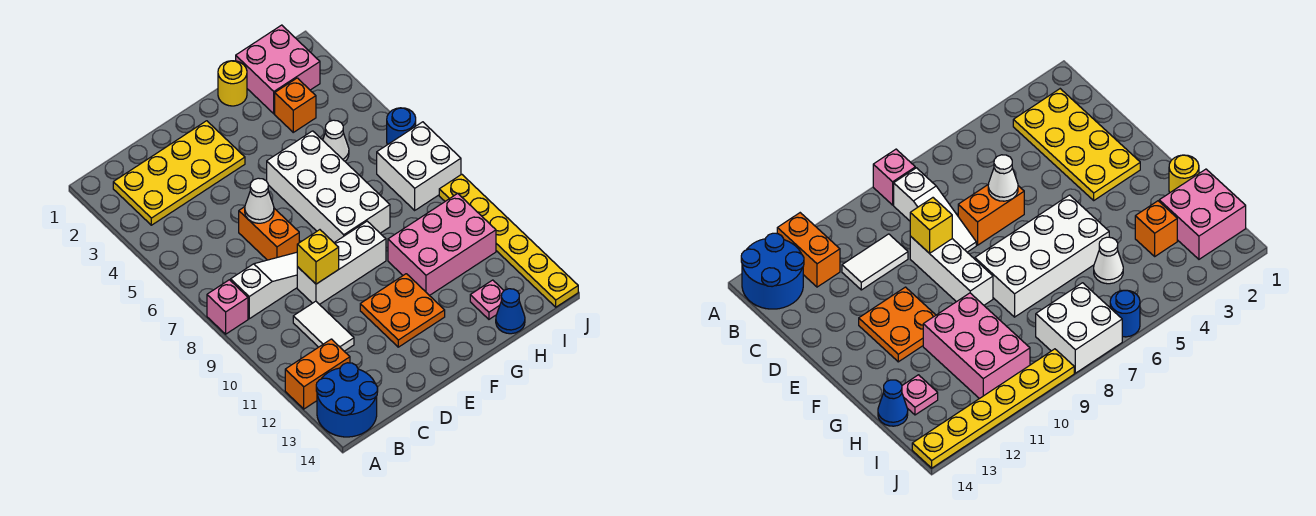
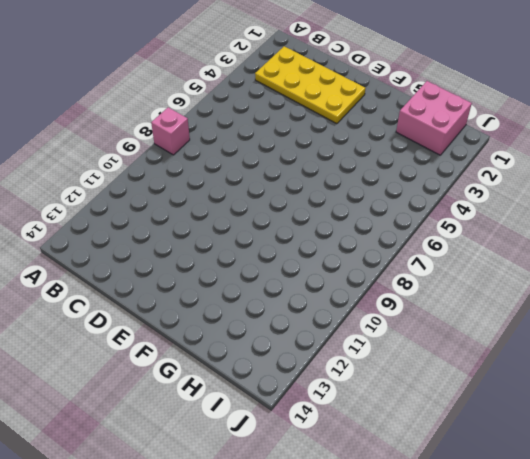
none -> orange 1x2 brick [285,339,350,409]
none -> blue 2x2 round brick [316,363,378,437]
none -> white 1x3 slope [231,252,298,319]

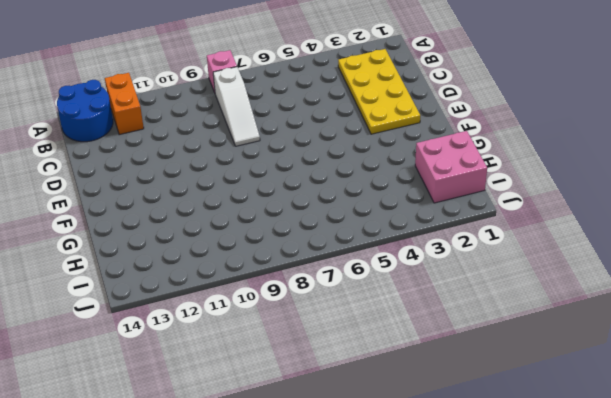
none -> white 1x2 tile [293,301,354,351]
none -> orange 1x2 brick [239,207,299,260]
none -> white 1x3 brick [297,221,386,305]

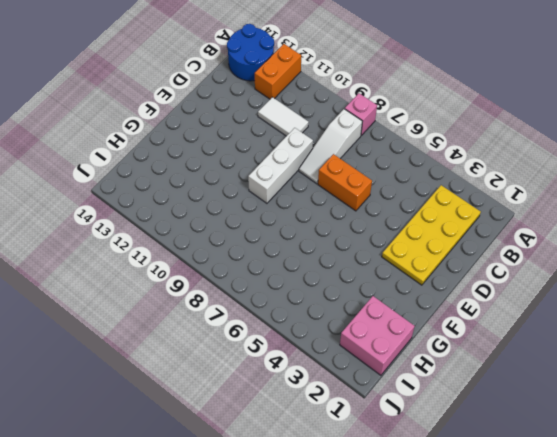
none -> orange 2x2 plate [360,274,445,347]
none -> white 2x4 brick [267,131,390,242]
none -> yellow 1x1 round brick [218,61,247,106]

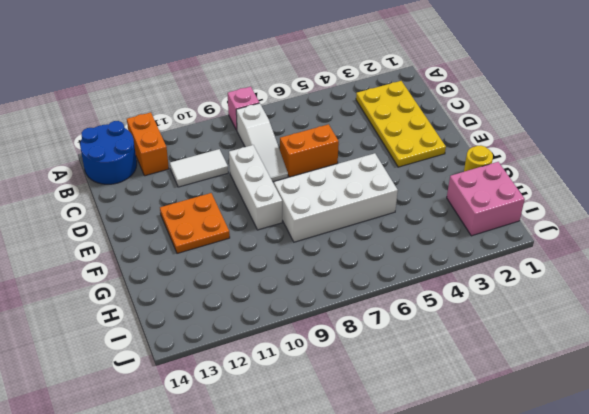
none -> pink 2x3 brick [388,193,496,296]
none -> orange 1x1 brick [275,78,316,132]
none -> white 1x1 cone [323,120,349,161]

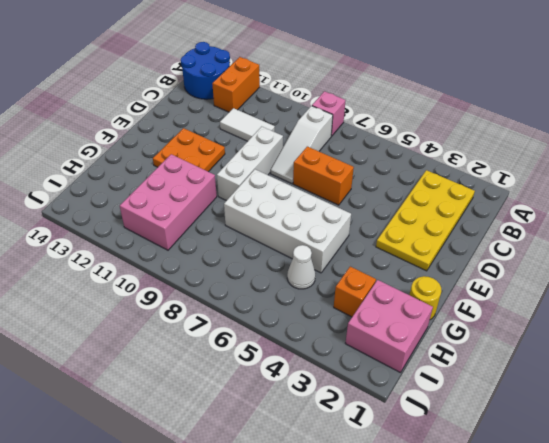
none -> pink 1x1 plate [470,280,504,319]
none -> blue 1x1 cone [496,289,525,334]
none -> white 2x2 brick [377,122,461,210]

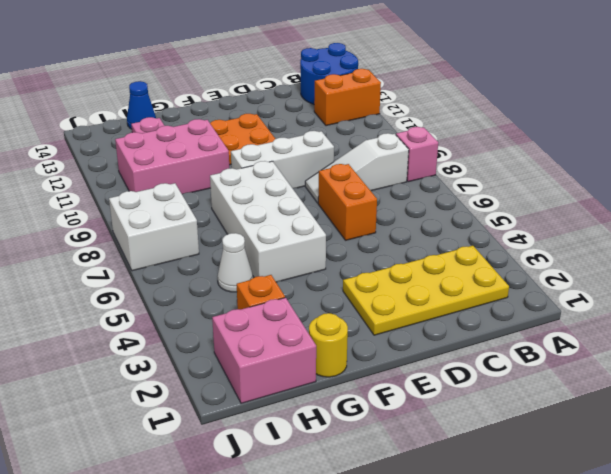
none -> white 1x2 tile [293,301,354,351]
none -> blue 1x1 round brick [387,108,416,145]
none -> yellow 1x6 plate [439,174,578,307]

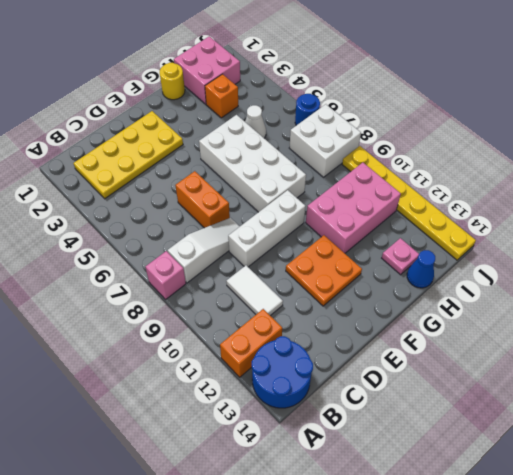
none -> white 1x1 cone [245,178,274,223]
none -> yellow 1x1 brick [297,230,339,284]

